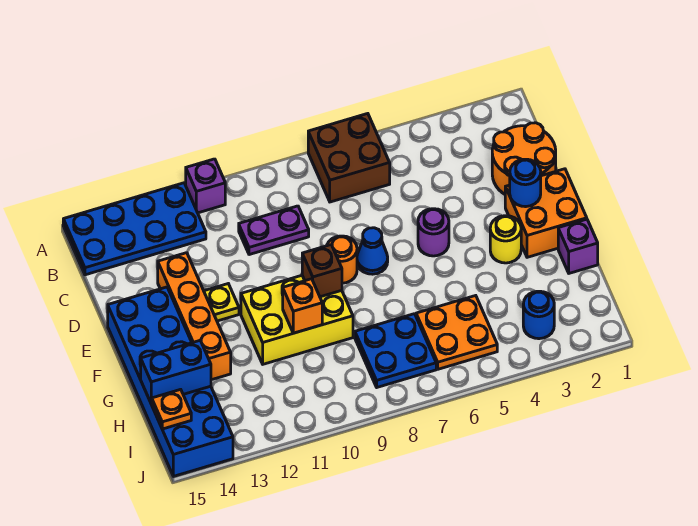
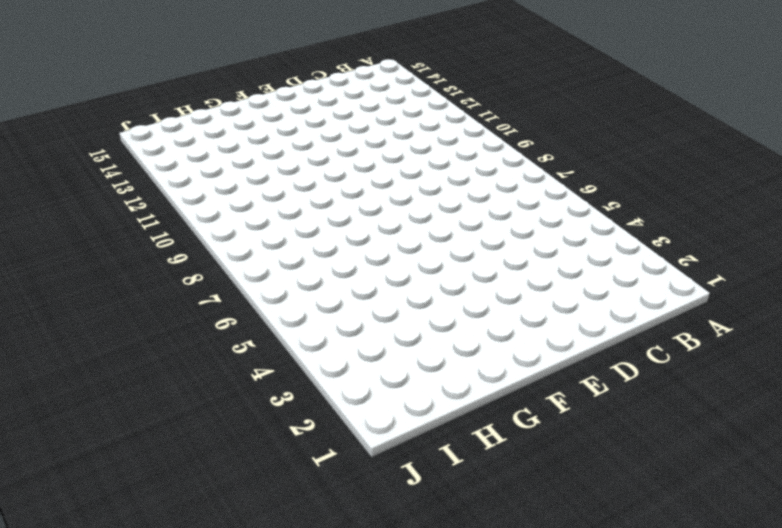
none -> brown 2x2 brick [308,114,390,202]
none -> purple 1x1 brick [186,159,225,213]
none -> blue 2x4 plate [63,183,206,275]

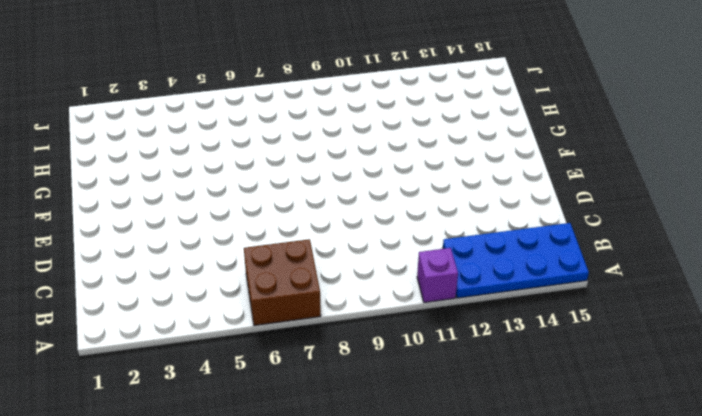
none -> orange 2x2 round brick [492,123,556,194]
none -> purple 1x2 plate [239,206,309,255]
none -> orange 1x4 brick [158,253,231,380]

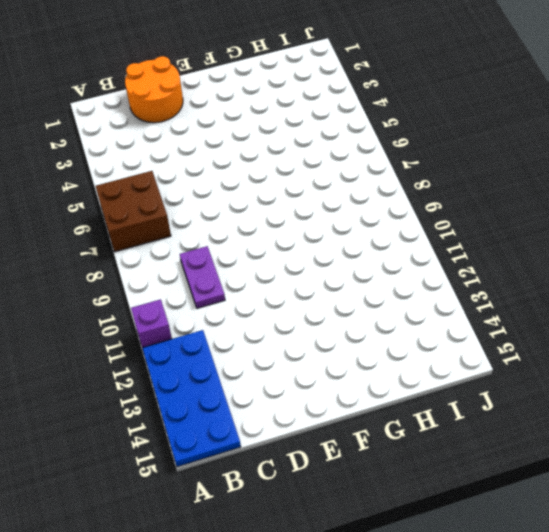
none -> orange 1x4 brick [158,253,231,380]
none -> orange 2x2 brick [505,169,587,257]
none -> purple 1x1 round brick [418,209,449,256]

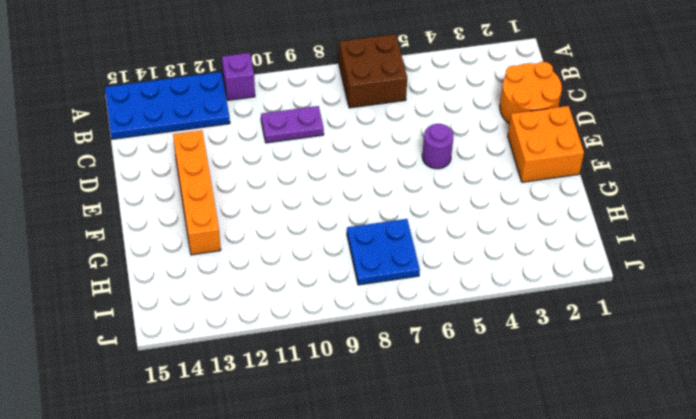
none -> blue 1x1 cone [357,228,388,274]
none -> orange 1x1 round brick [327,236,357,283]
none -> yellow 1x1 plate [204,284,239,321]

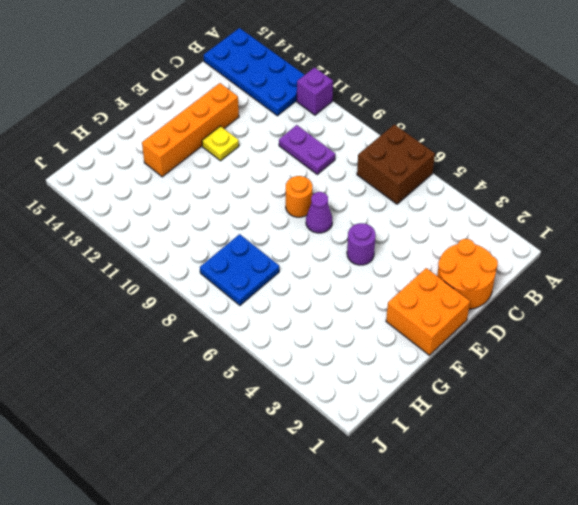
purple 1x1 cone [306,192,332,233] -> blue 1x1 cone [357,228,388,274]
none -> blue 2x6 brick [108,287,233,476]
none -> yellow 1x1 round brick [490,216,521,263]
none -> yellow 2x3 brick [241,275,353,364]

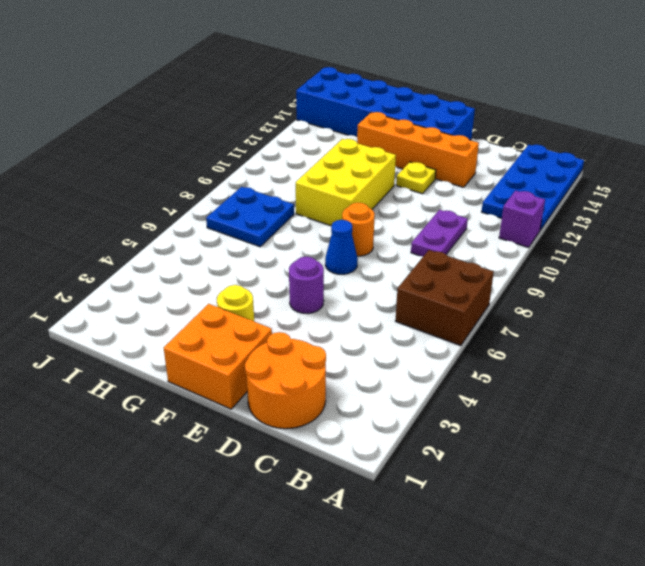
none -> purple 1x1 brick [558,219,598,273]
none -> orange 2x2 plate [416,296,497,369]
none -> blue 1x1 round brick [523,291,554,339]

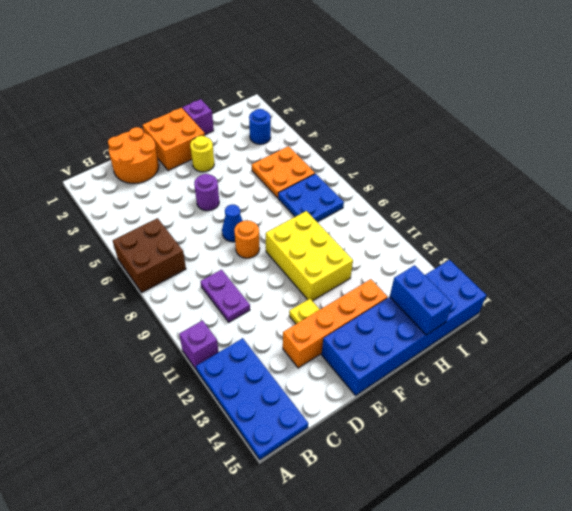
none -> blue 1x1 round brick [510,159,541,207]
none -> brown 1x1 brick [302,245,342,297]
none -> orange 1x1 brick [283,279,322,333]

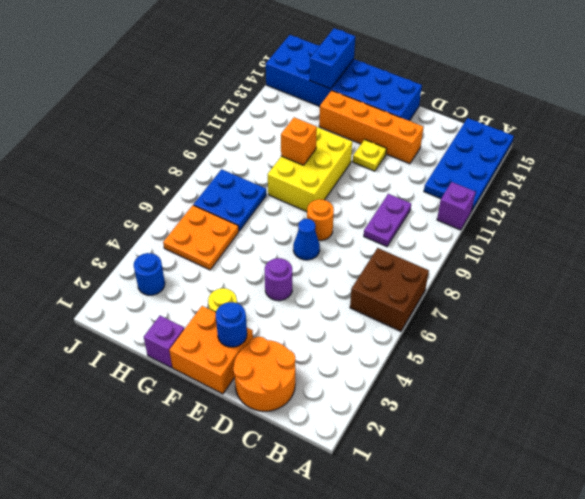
none -> brown 1x1 brick [302,245,342,297]
none -> orange 1x1 plate [152,389,191,429]

